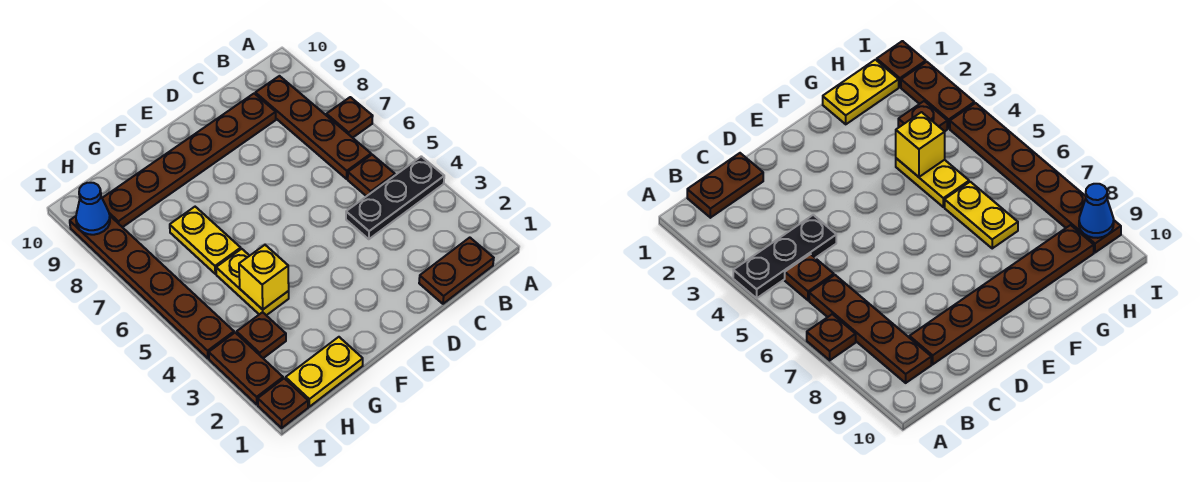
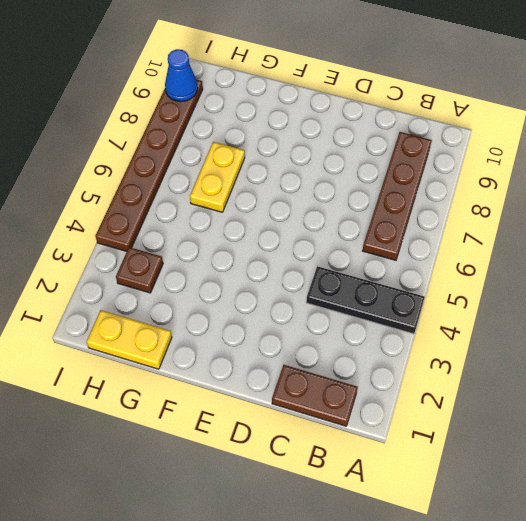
none -> brown 1x1 plate [326,97,373,138]
none -> brown 1x1 plate [348,155,395,196]
none -> brown 1x6 plate [102,94,276,227]

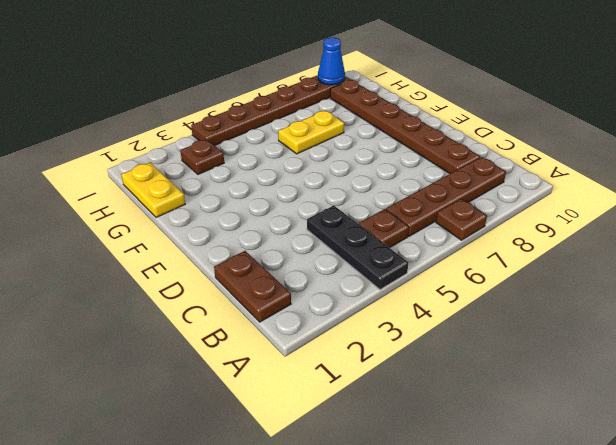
none -> yellow 1x2 plate [216,249,289,315]
none -> brown 1x1 plate [258,378,308,428]
none -> brown 1x2 plate [209,333,283,404]

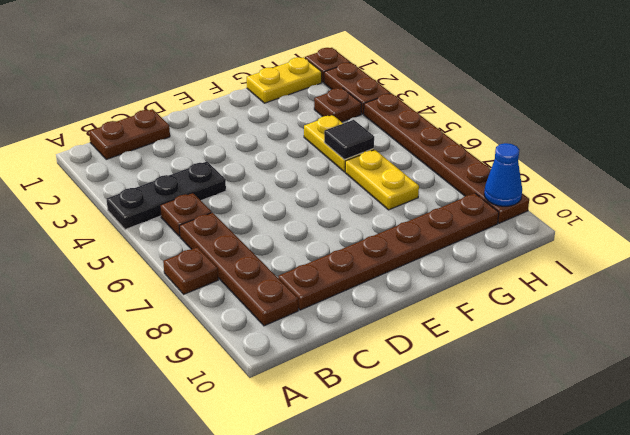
black 1x1 tile [324,120,374,160] -> none
none -> yellow 1x1 brick [239,245,289,310]

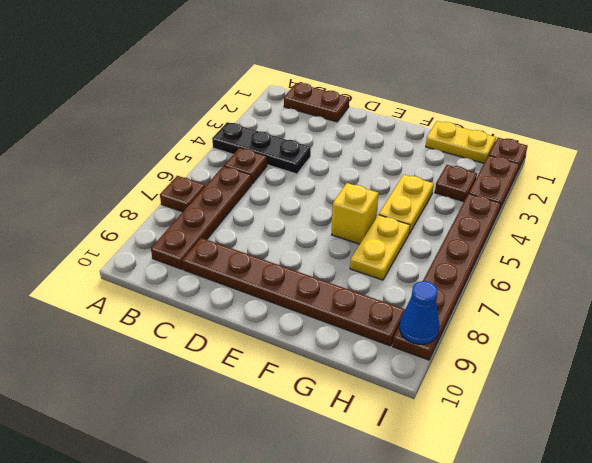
yellow 1x1 brick [332,183,378,244] -> yellow 1x1 brick moved to [239,245,289,310]

